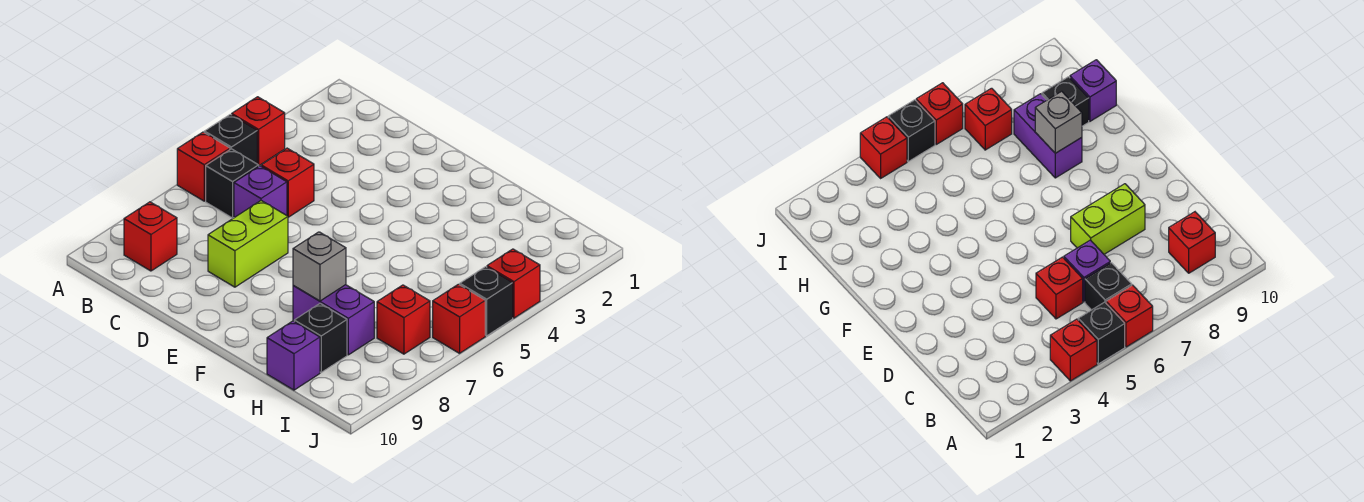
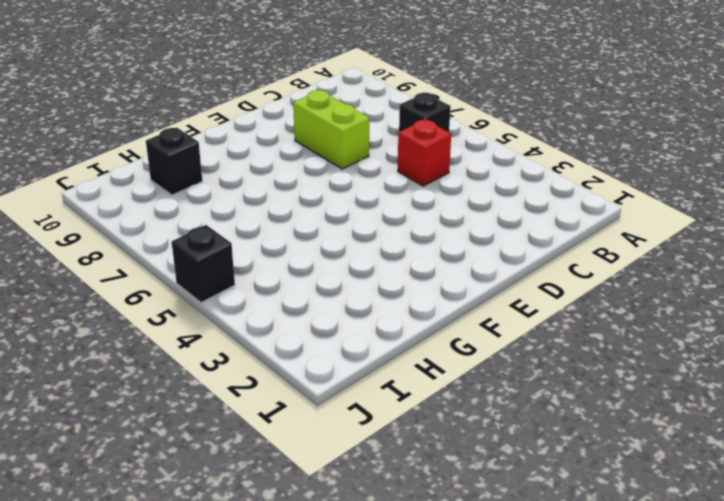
none -> red 1x1 brick [232,97,285,166]
none -> black 1x1 brick [204,114,257,164]
none -> red 1x1 brick [177,132,230,201]

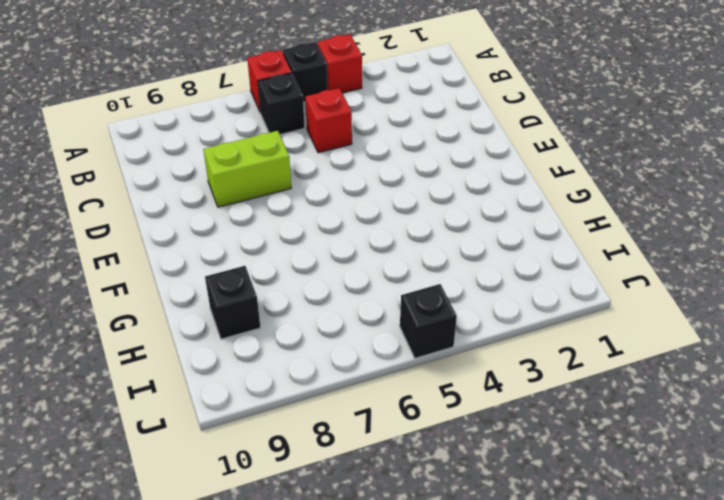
none -> red 1x1 brick [124,202,177,271]
none -> purple 1x1 brick [234,166,287,218]
none -> purple 1x2 brick [293,285,374,355]

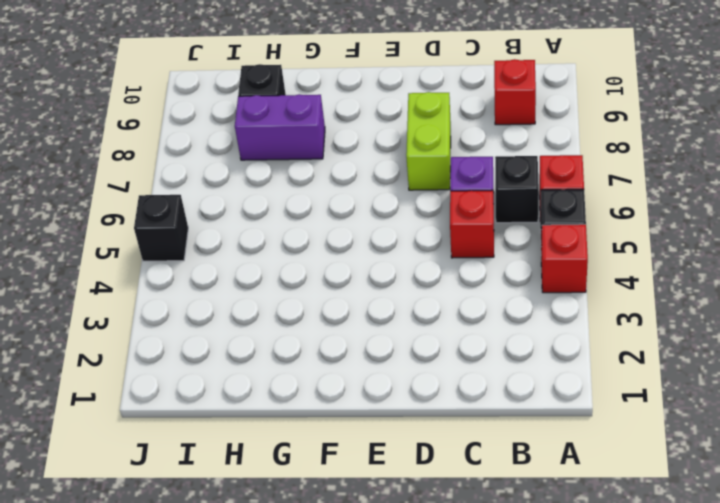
none -> purple 1x1 brick [267,321,320,390]
none -> red 1x1 brick [377,285,430,354]
none -> red 1x1 brick [487,249,540,318]

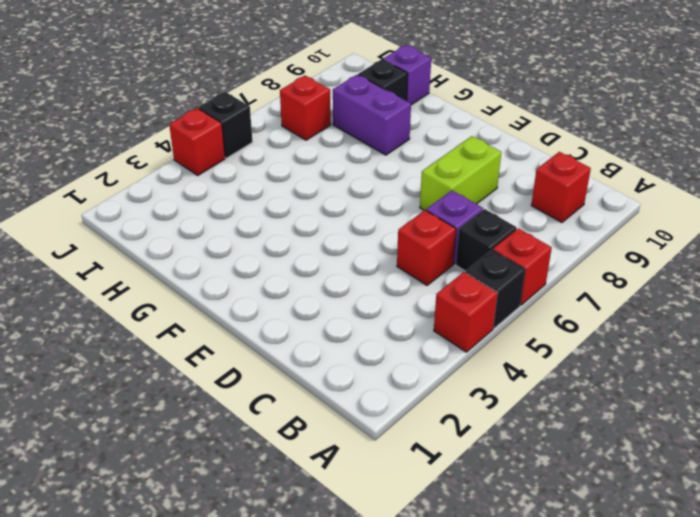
none -> red 1x1 brick [433,284,485,353]
none -> grey 1x1 brick [293,232,346,301]

